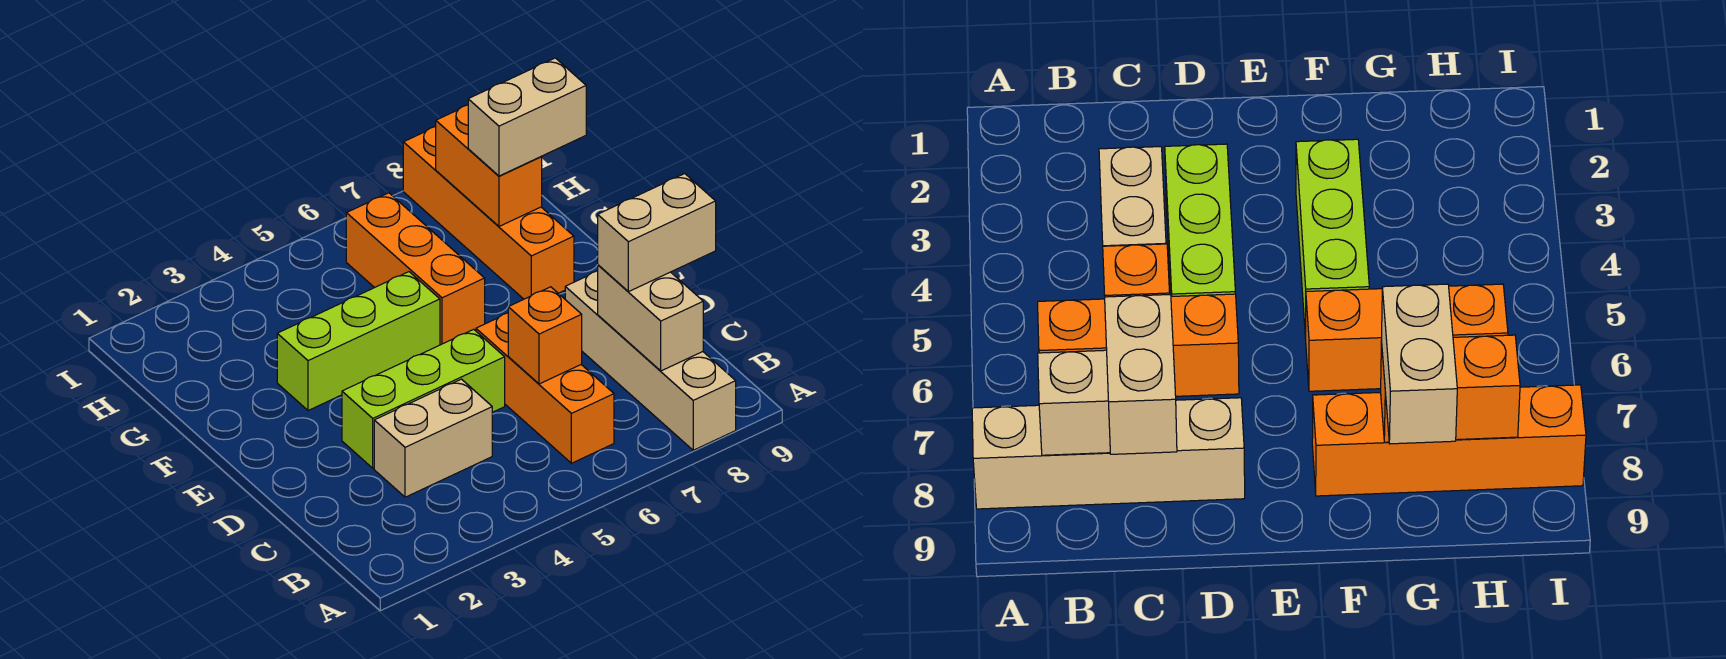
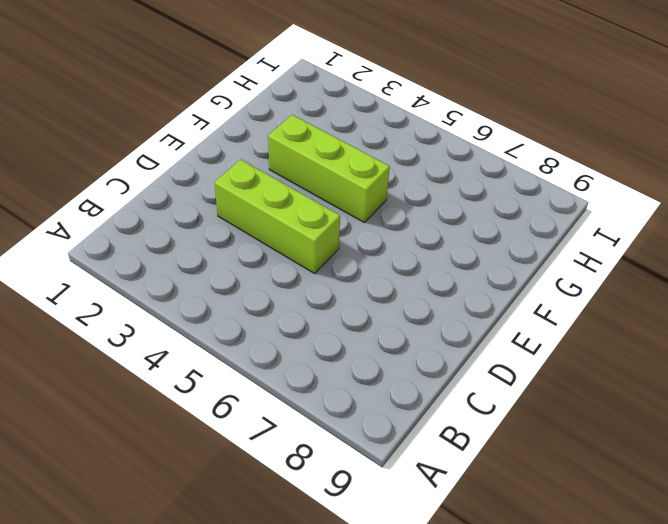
none -> tan 1x4 brick [565,271,736,450]
none -> orange 1x3 brick [476,313,614,463]
none -> tan 1x2 brick [374,379,492,497]

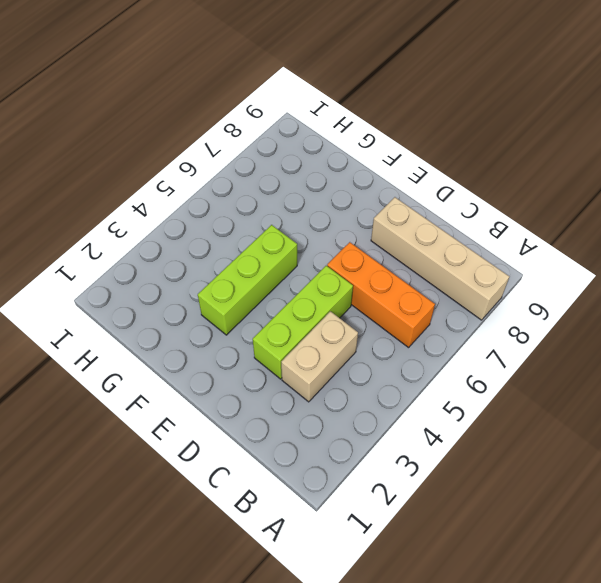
none -> orange 1x3 brick [346,193,485,345]
none -> orange 1x4 brick [403,126,574,299]
none -> tan 1x2 brick [598,265,703,371]

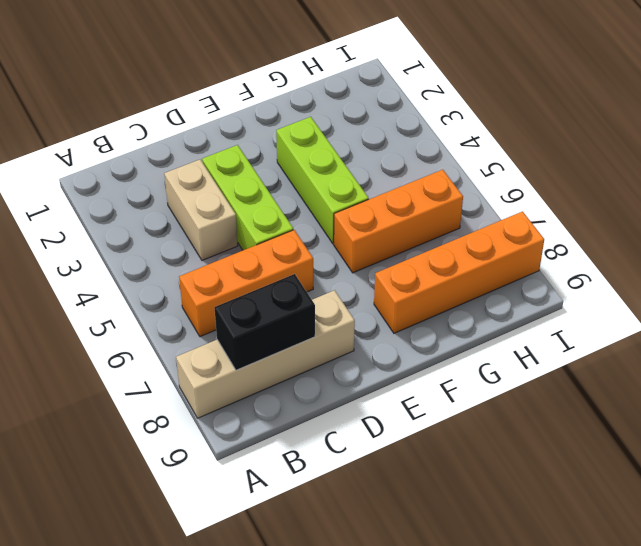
black 1x2 brick [214,274,315,370] -> tan 1x2 brick [598,265,703,371]
none -> orange 1x1 brick [508,287,582,384]
none -> orange 1x2 brick [436,105,542,226]
none -> tan 1x2 brick [598,174,716,292]

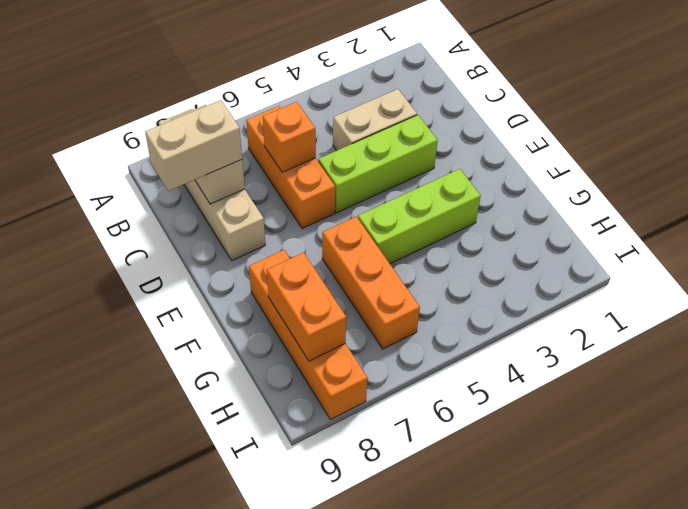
none -> tan 1x2 brick [468,58,586,176]

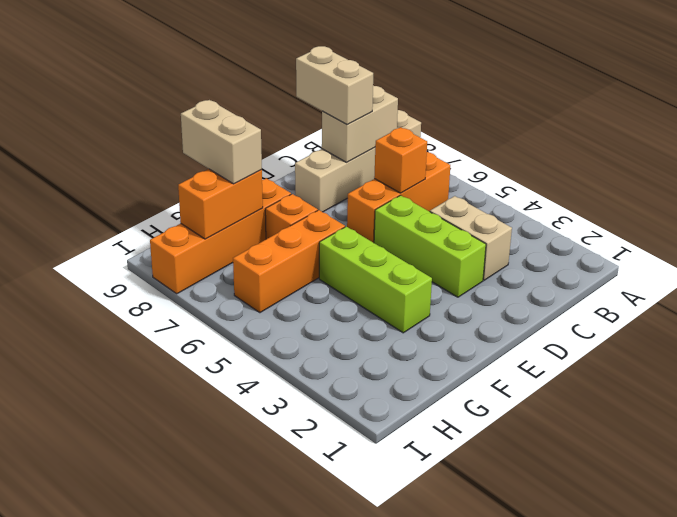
orange 1x1 brick [265,194,318,239] -> none

